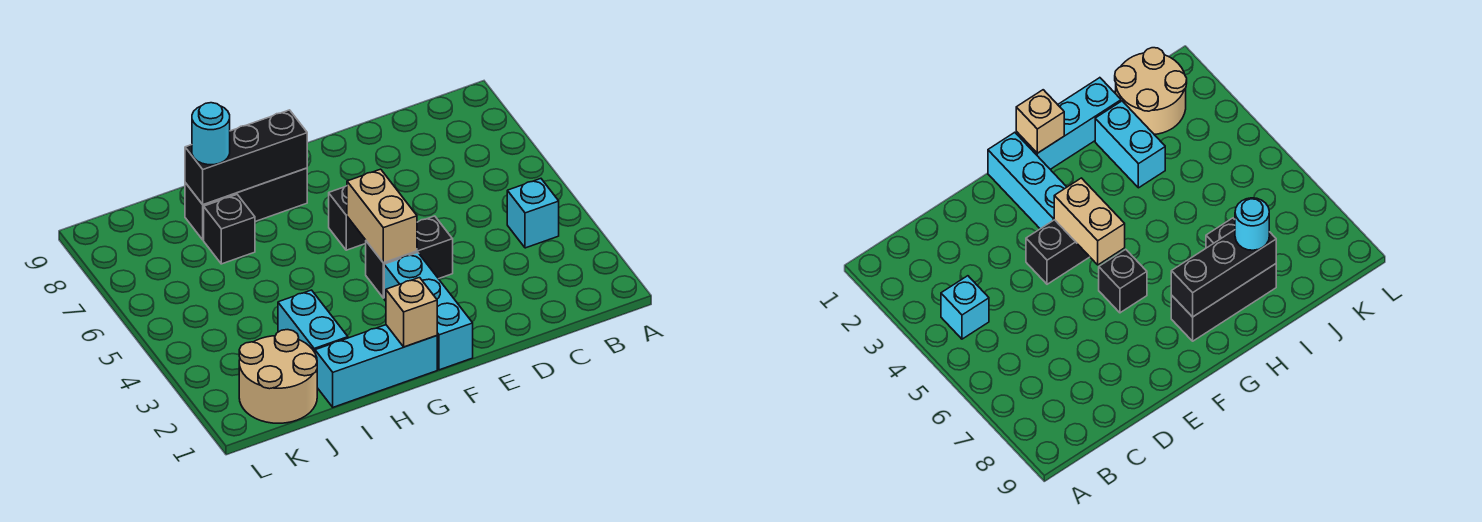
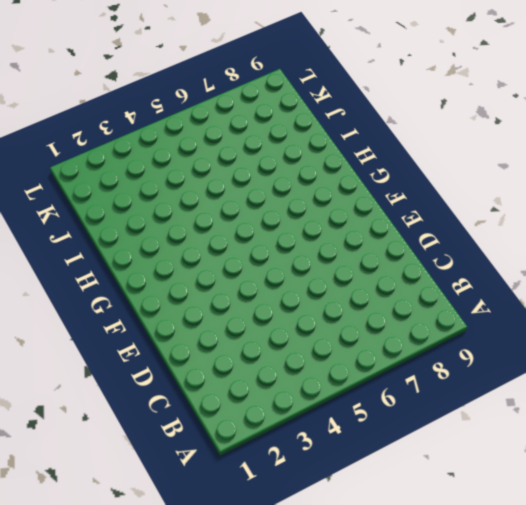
none -> cyan 1x1 brick [507,179,559,248]
none -> black 1x2 brick [366,216,453,298]
none -> cyan 1x3 brick [384,253,473,370]

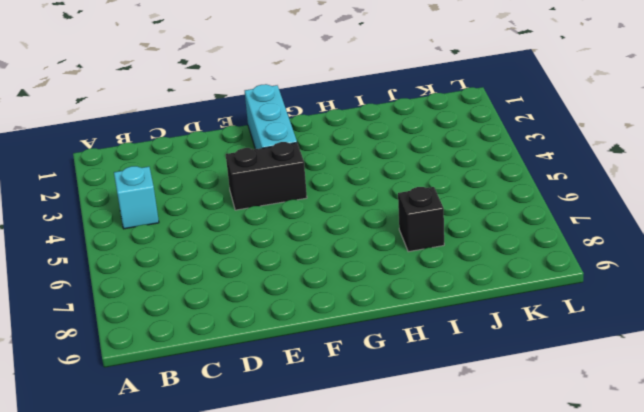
none -> black 1x1 brick [329,186,366,250]
none -> cyan 1x3 brick [315,325,437,407]
none -> black 1x3 brick [185,168,307,240]

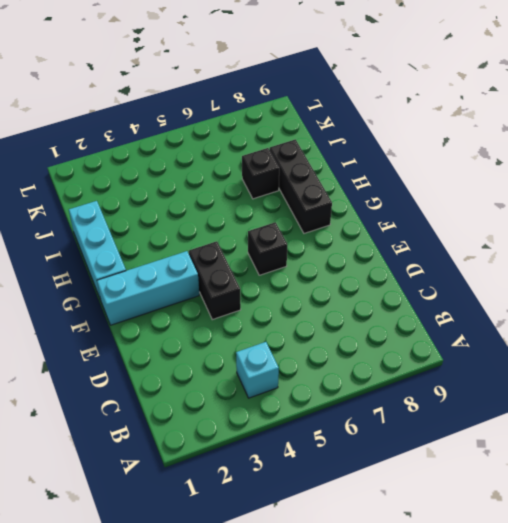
none -> cyan 1x2 brick [278,290,348,352]
none -> tan 2x2 round brick [239,330,317,423]
none -> tan 1x2 brick [347,169,417,263]

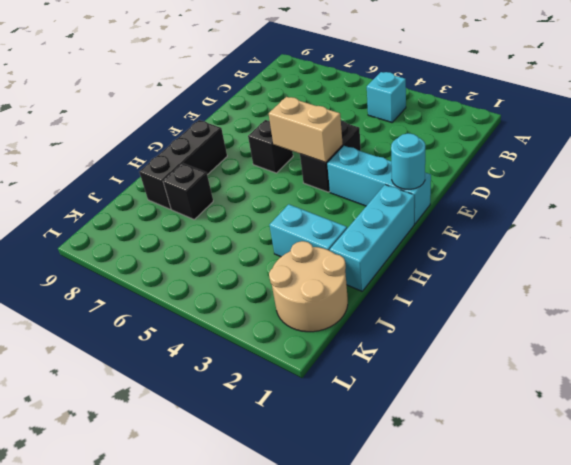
cyan 1x1 round brick [391,133,425,189] -> cyan 1x1 round brick moved to [192,103,230,165]
none -> tan 1x1 brick [386,278,437,347]
none -> black 1x3 brick [185,110,307,204]

